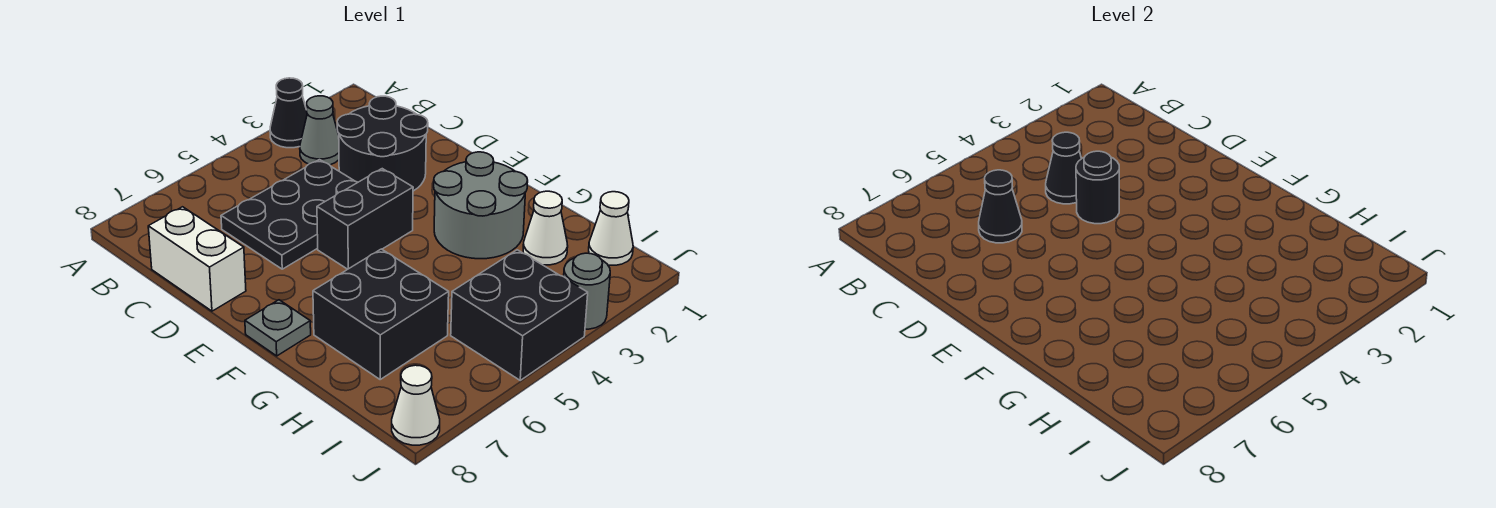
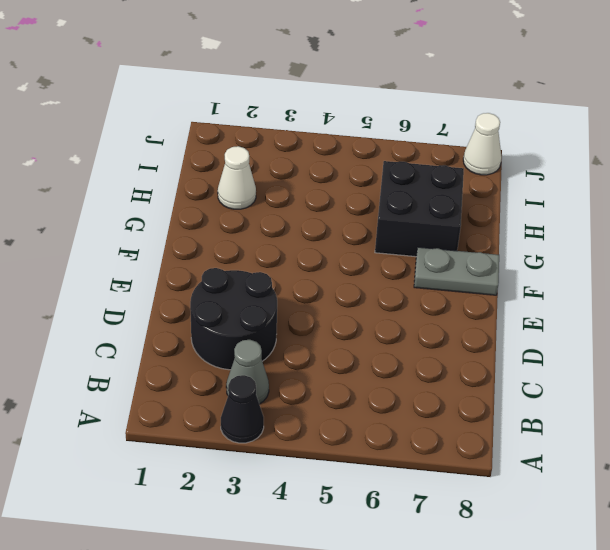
grey 1x2 plate [414,247,499,295] -> grey 1x1 plate [245,300,311,356]
none -> black 2x3 plate [221,160,358,269]
none -> white 1x2 brick [148,207,246,311]
none -> black 1x2 brick [317,169,413,269]

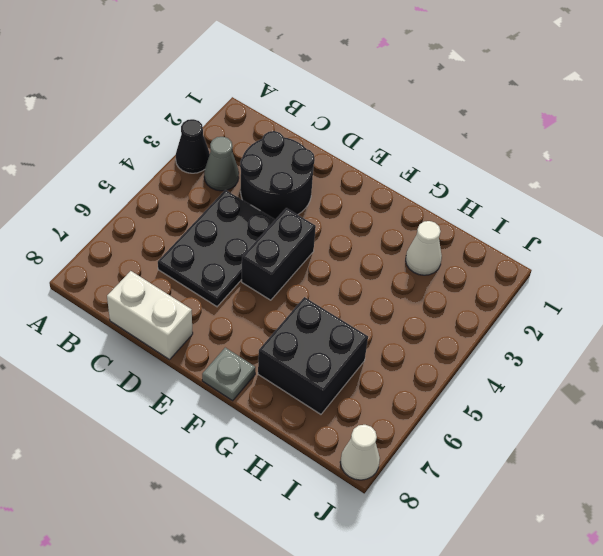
none -> grey 2x2 round brick [434,152,528,259]
none -> white 1x1 cone [589,192,633,265]
none -> black 2x2 brick [451,250,588,380]

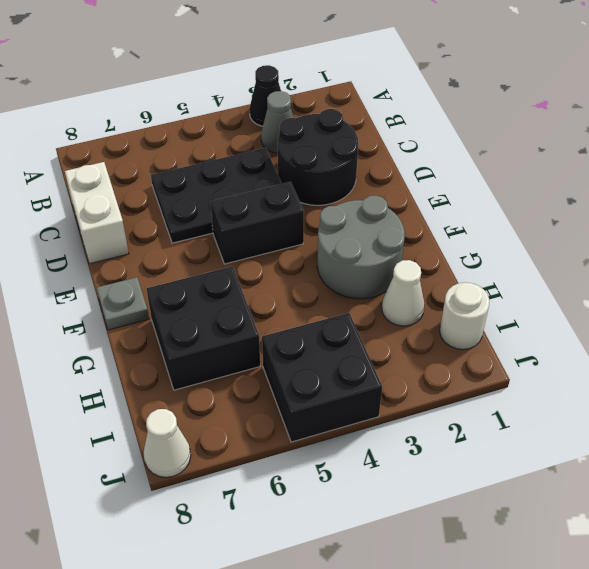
white 1x1 round brick [440,282,490,349] -> white 1x1 cone [589,192,633,265]
none -> grey 1x1 round brick [564,253,610,329]
none -> black 1x1 cone [1046,132,1081,204]
none -> black 1x1 cone [979,170,1022,243]

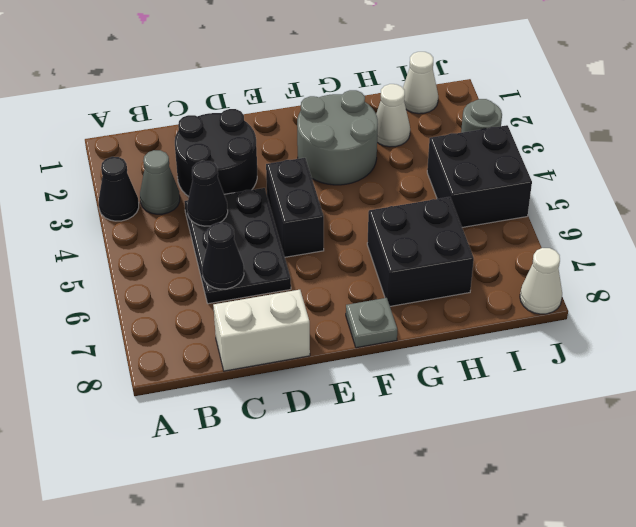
none -> black 1x1 round brick [1076,151,1119,224]

